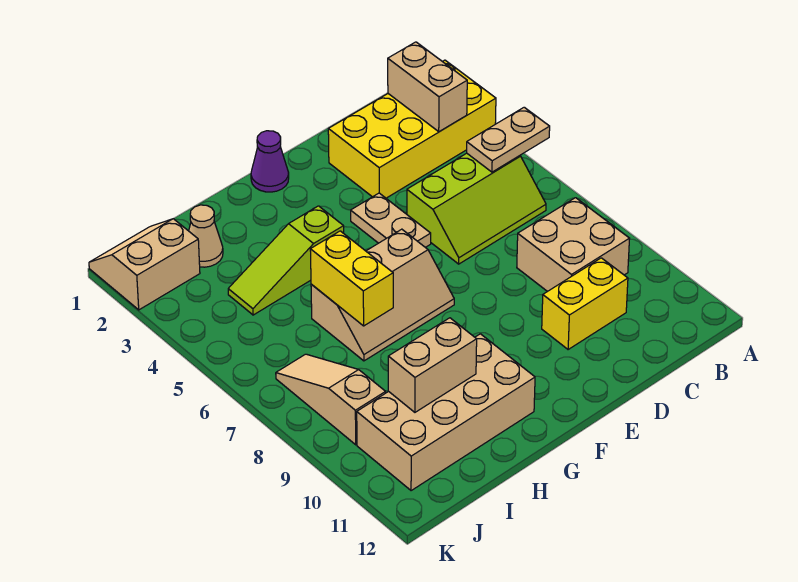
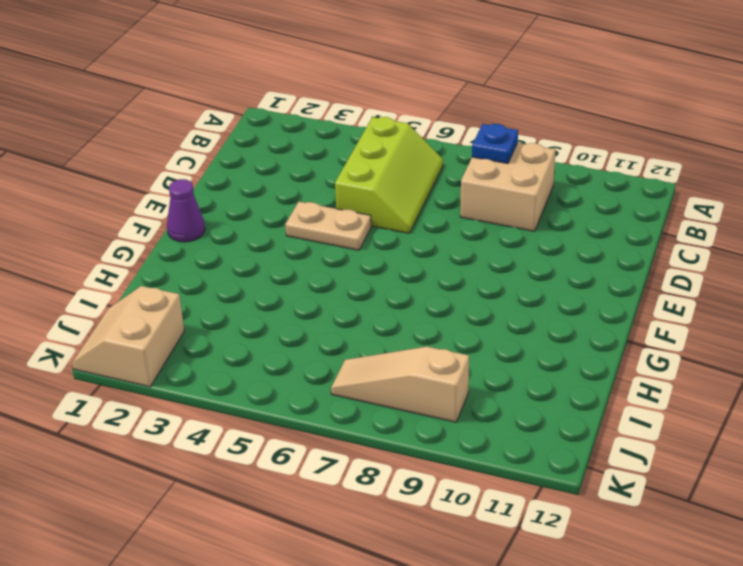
blue 1x1 plate [472,124,518,164] -> none
none -> yellow 2x4 brick [328,60,496,198]
none -> yellow 1x2 brick [542,258,628,350]
none -> tan 2x3 slope [311,229,454,361]

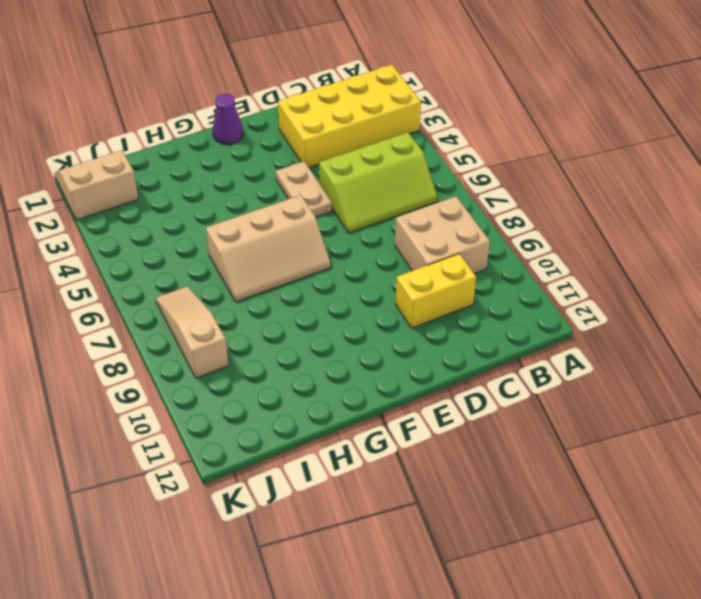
none -> lime 1x3 slope [228,206,344,315]
none -> tan 2x4 brick [357,334,535,491]
none -> tan 1x1 cone [189,205,223,267]

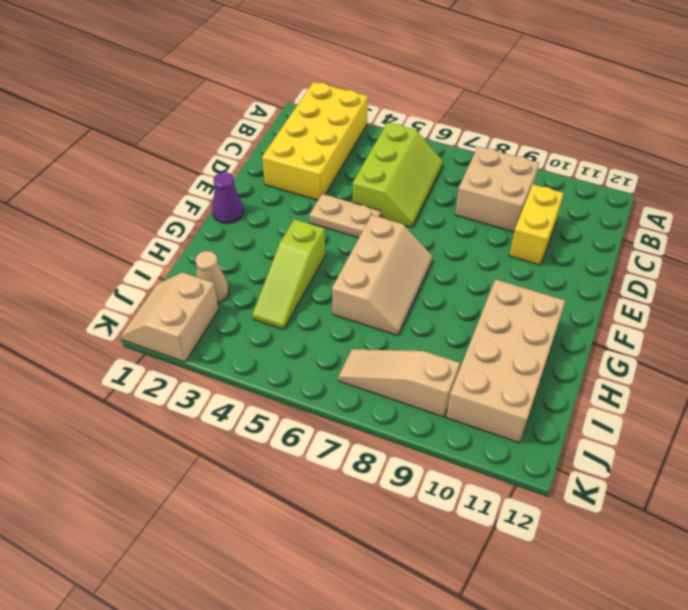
none -> tan 1x2 plate [467,107,550,172]
none -> tan 1x2 brick [388,42,467,132]
none -> yellow 1x2 brick [310,231,393,326]

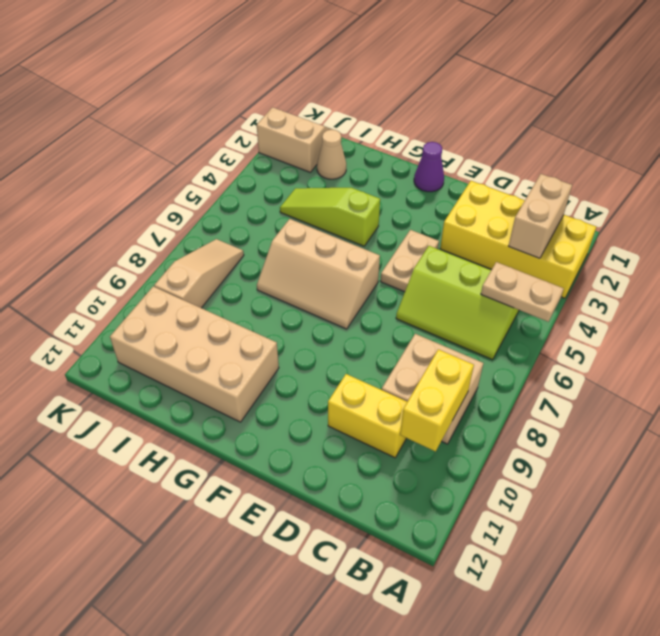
yellow 1x2 brick [400,349,474,451] -> yellow 1x2 brick moved to [310,231,393,326]
none -> tan 1x2 brick [388,318,477,412]

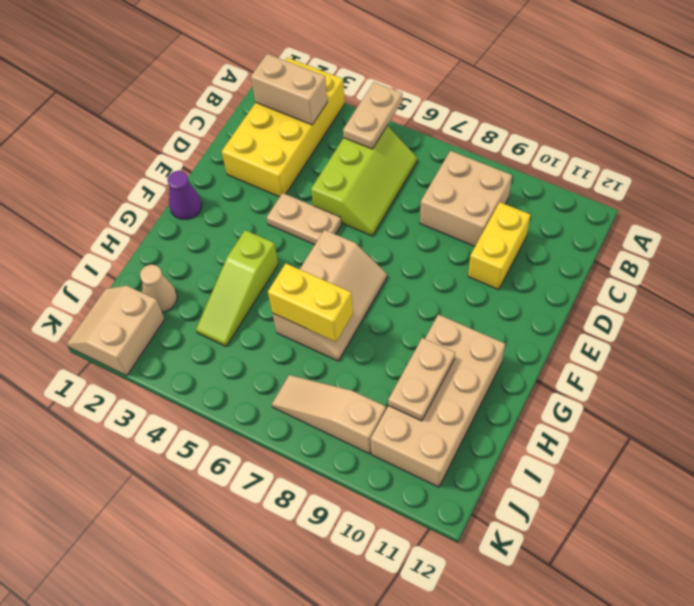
tan 1x2 plate [388,338,455,421] -> tan 1x2 brick [388,318,477,412]

